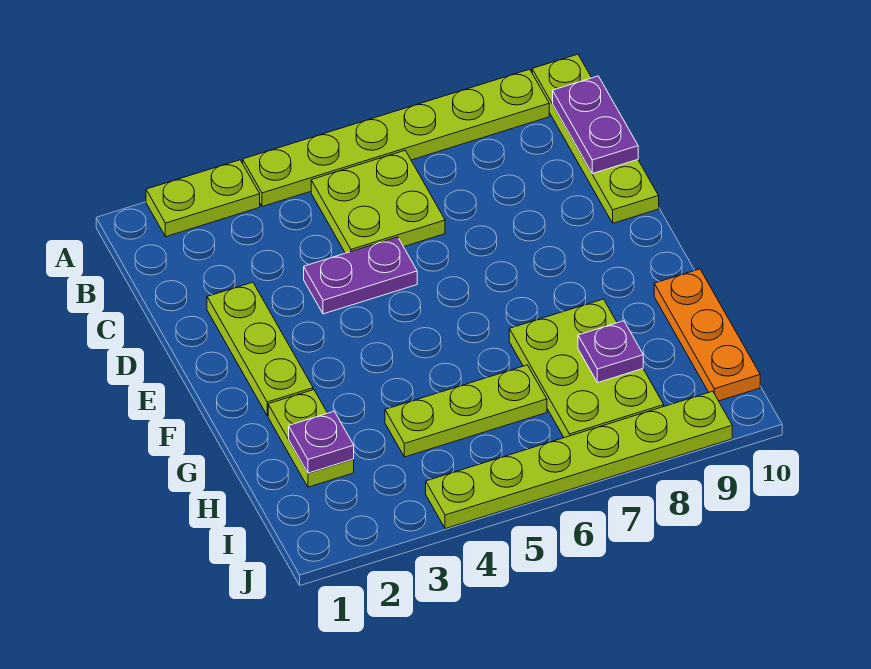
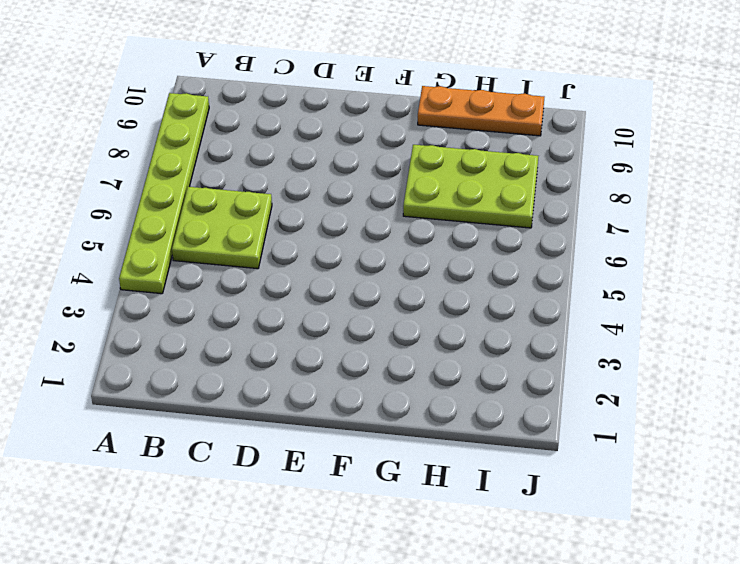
none -> lime 1x2 plate [146,160,260,237]
none -> lime 1x4 plate [532,54,659,223]
none -> lime 1x3 plate [207,282,313,416]

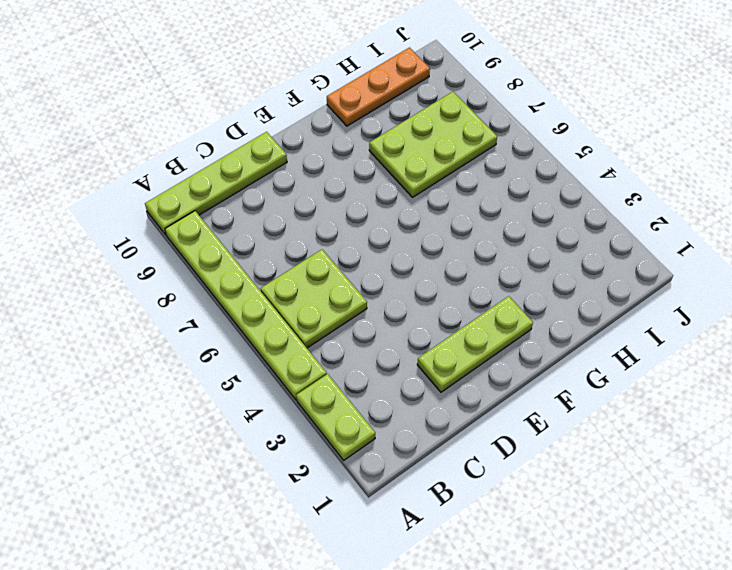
none -> purple 1x2 plate [304,237,417,314]
none -> lime 1x2 plate [268,390,354,487]
none -> lime 1x3 plate [385,365,547,457]

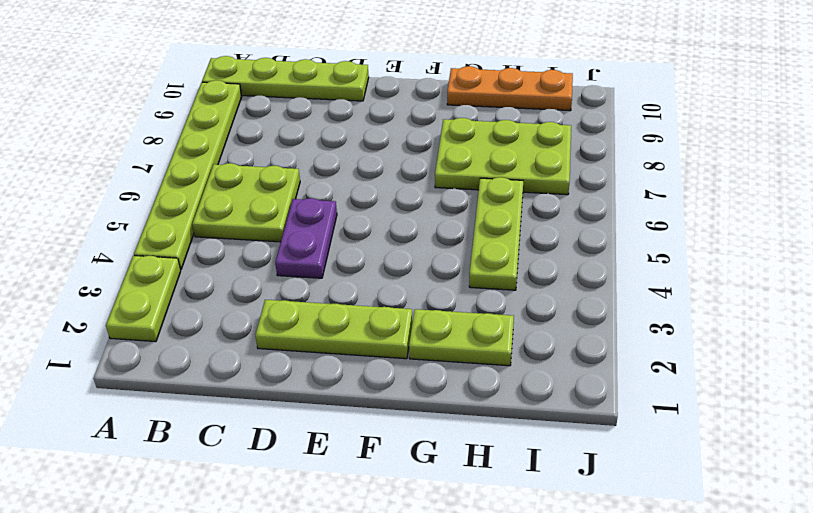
none -> lime 1x6 plate [426,391,732,529]
none -> purple 1x2 plate [553,76,638,174]
none -> purple 1x1 plate [289,412,354,473]

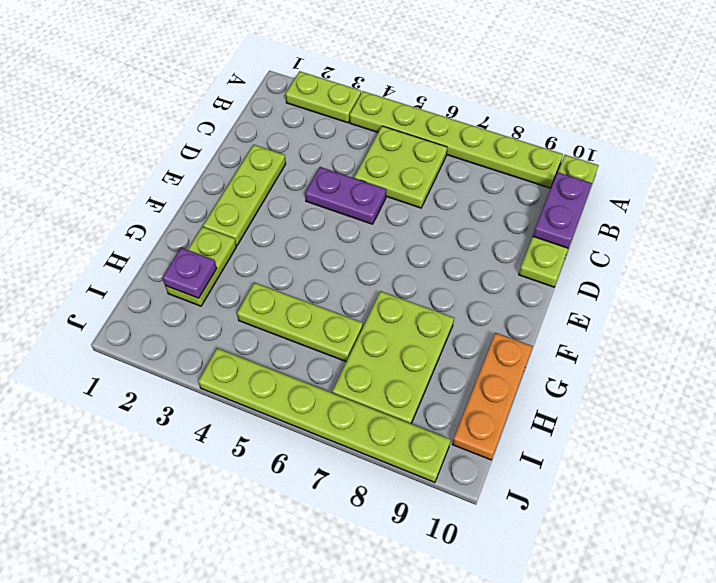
none -> purple 1x1 plate [578,321,643,383]

